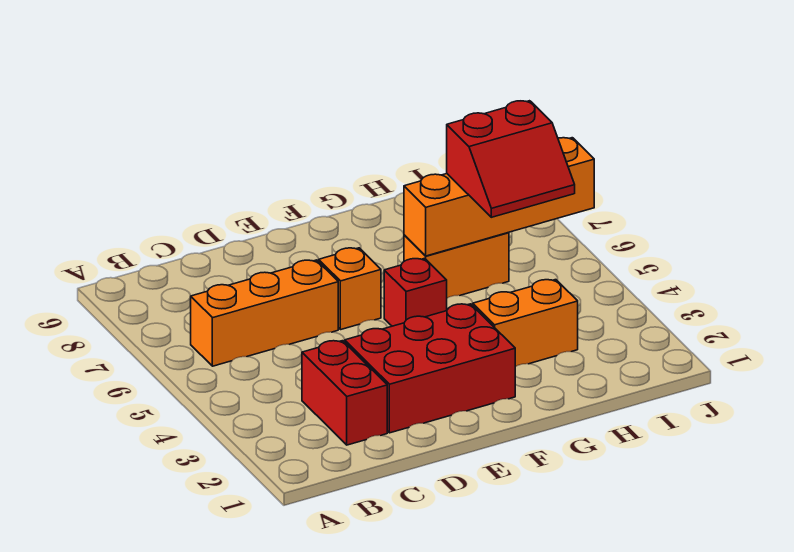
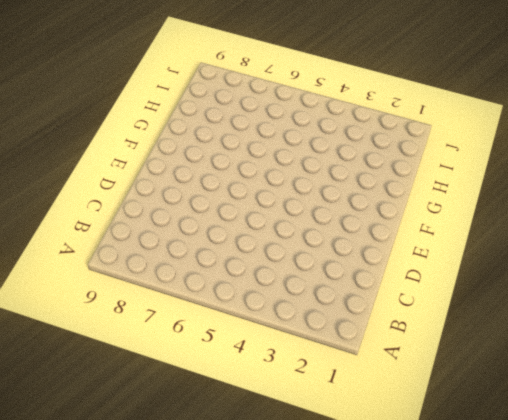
none -> orange 1x3 brick [191,260,338,366]
none -> red 1x2 brick [302,341,387,445]

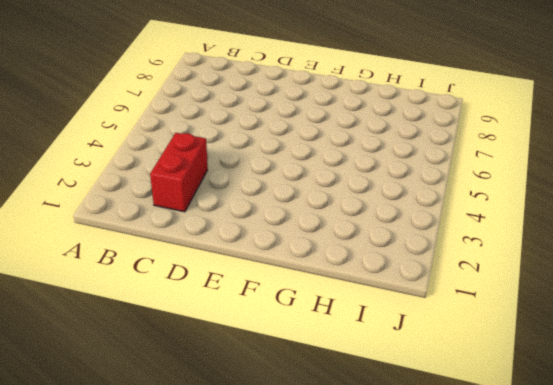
none -> orange 1x3 brick [191,260,338,366]
none -> red 2x3 brick [345,304,515,433]

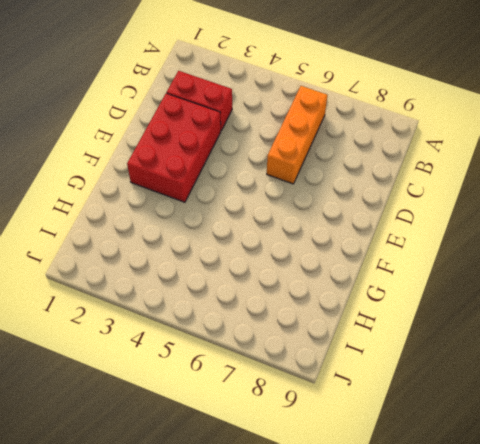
none -> orange 1x1 brick [319,248,381,330]
none -> red 1x1 brick [384,258,447,326]

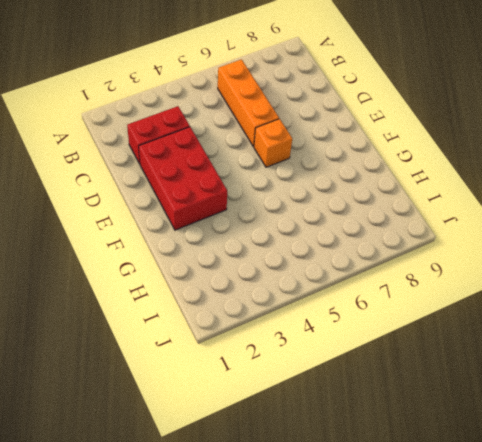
none -> red 1x1 brick [384,258,447,326]
none -> orange 1x2 brick [472,280,578,367]

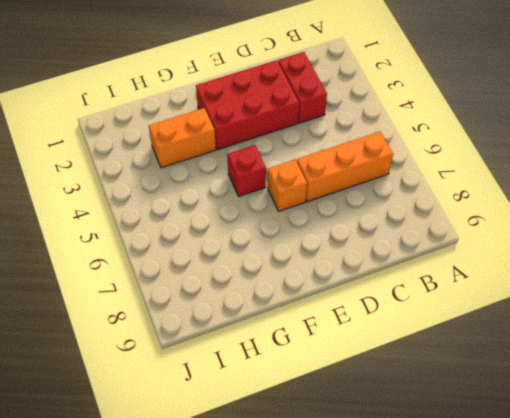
none -> orange 1x2 brick [404,233,509,298]
none -> orange 1x4 brick [404,138,594,256]

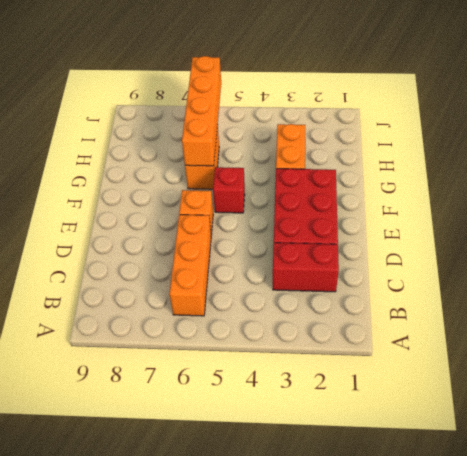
none -> red 2x2 slope [447,101,575,217]

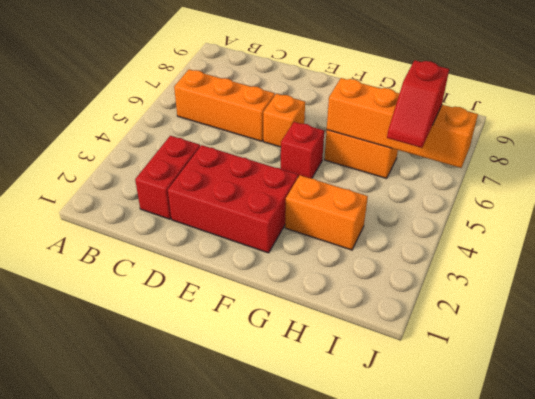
red 1x2 slope [387,60,449,148] -> red 2x2 slope [447,101,575,217]

